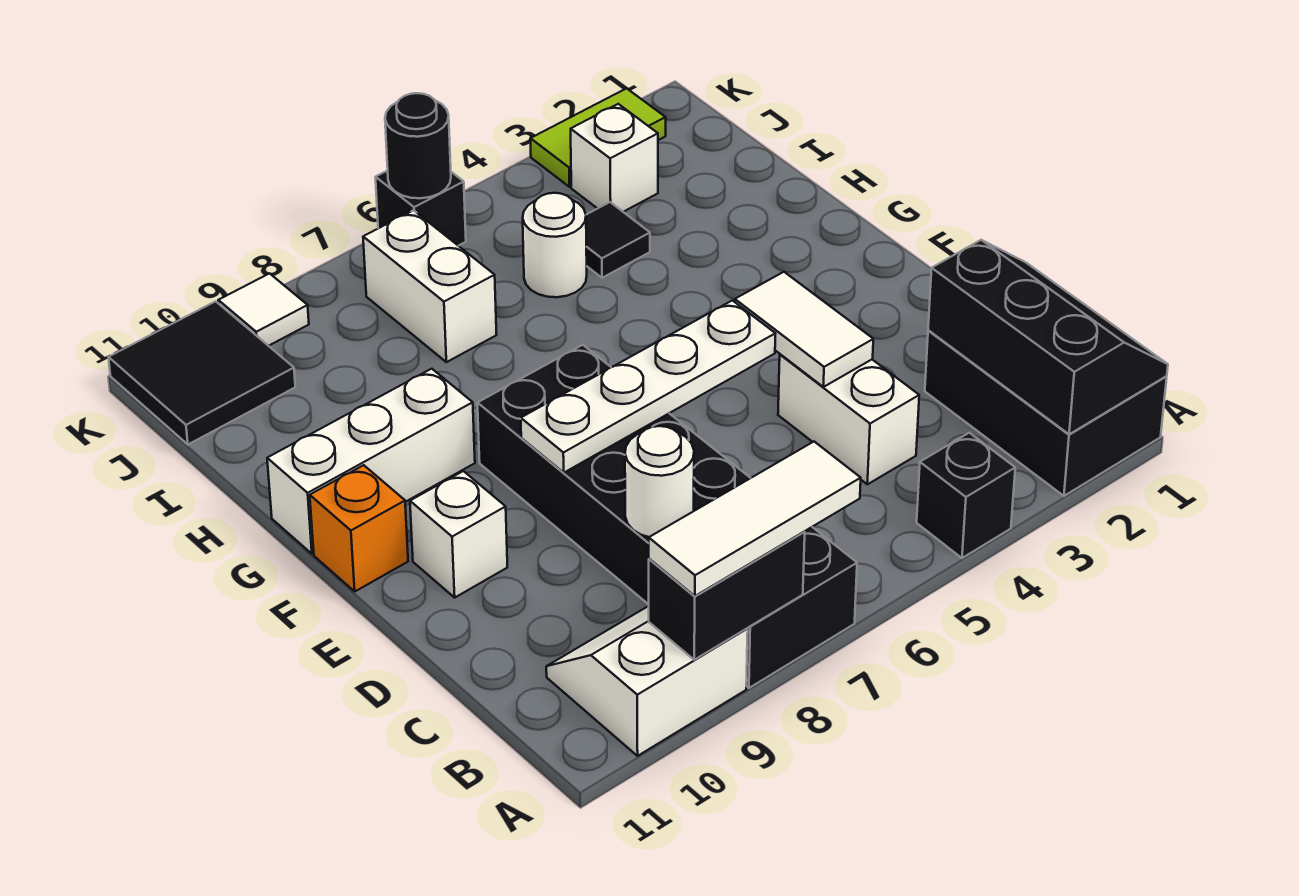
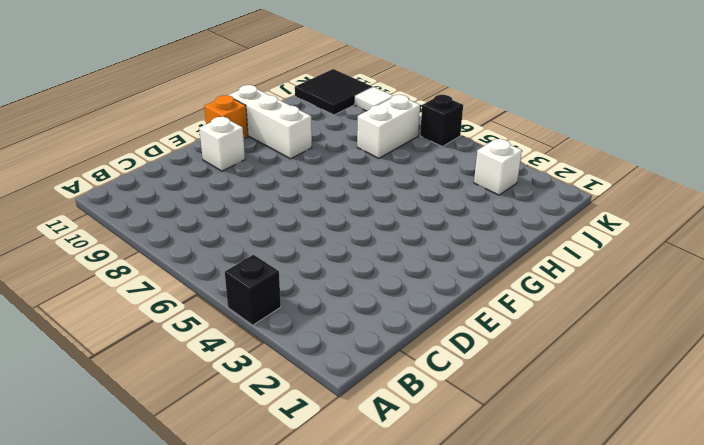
none -> black 2x3 brick [925,330,1167,496]
none -> black 2x6 brick [478,345,857,688]
none -> white 2x2 slope [546,606,748,756]

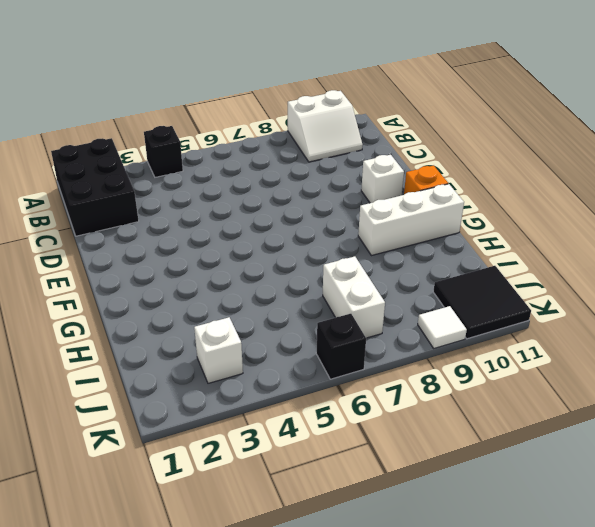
none -> black 2x6 brick [478,345,857,688]
none -> white 1x2 brick [778,354,919,484]
none -> black 1x1 tile [586,202,650,278]

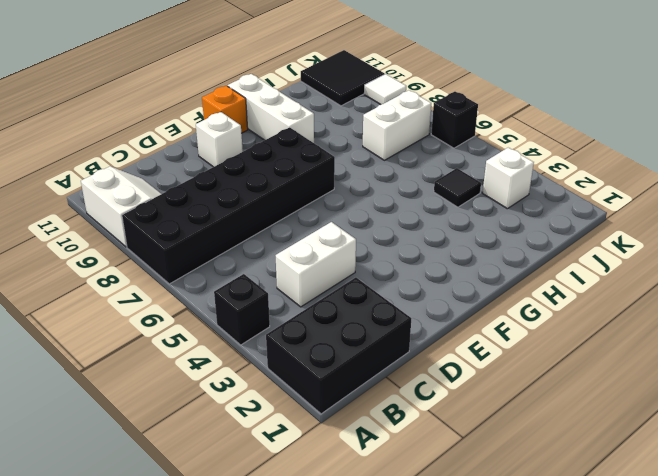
none -> white 1x1 round brick [523,193,587,297]
none -> lime 1x2 tile [530,88,666,187]
none -> black 2x3 slope [928,240,1168,434]

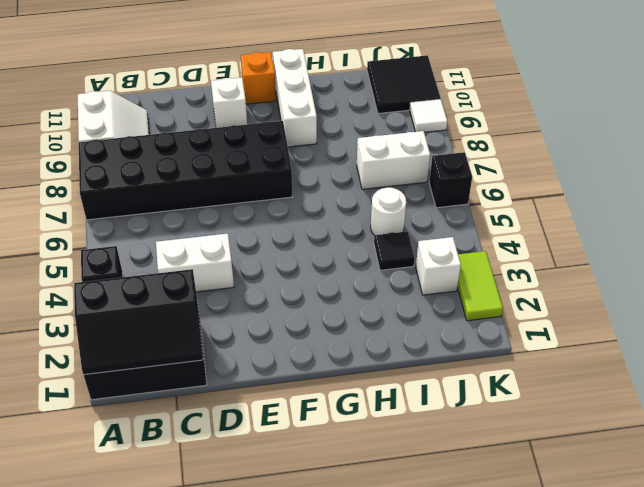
none -> black 1x2 brick [649,532,805,660]
none -> white 1x1 round brick [625,426,694,537]
none -> white 1x2 tile [735,272,873,387]

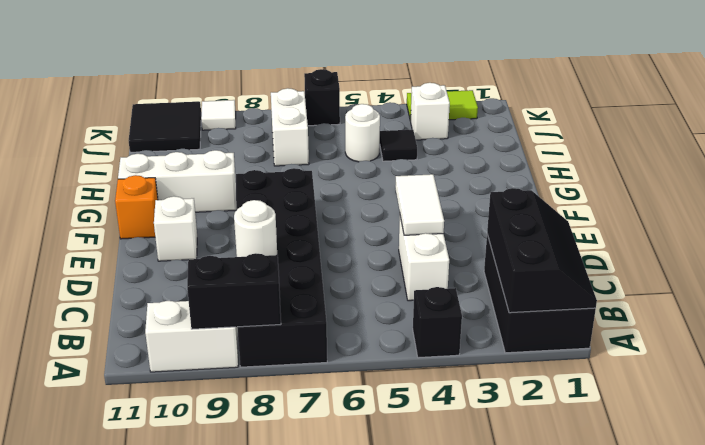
none -> white 1x4 plate [521,300,776,473]
none -> black 1x1 round brick [385,93,451,198]
none -> white 1x3 tile [649,442,861,596]

